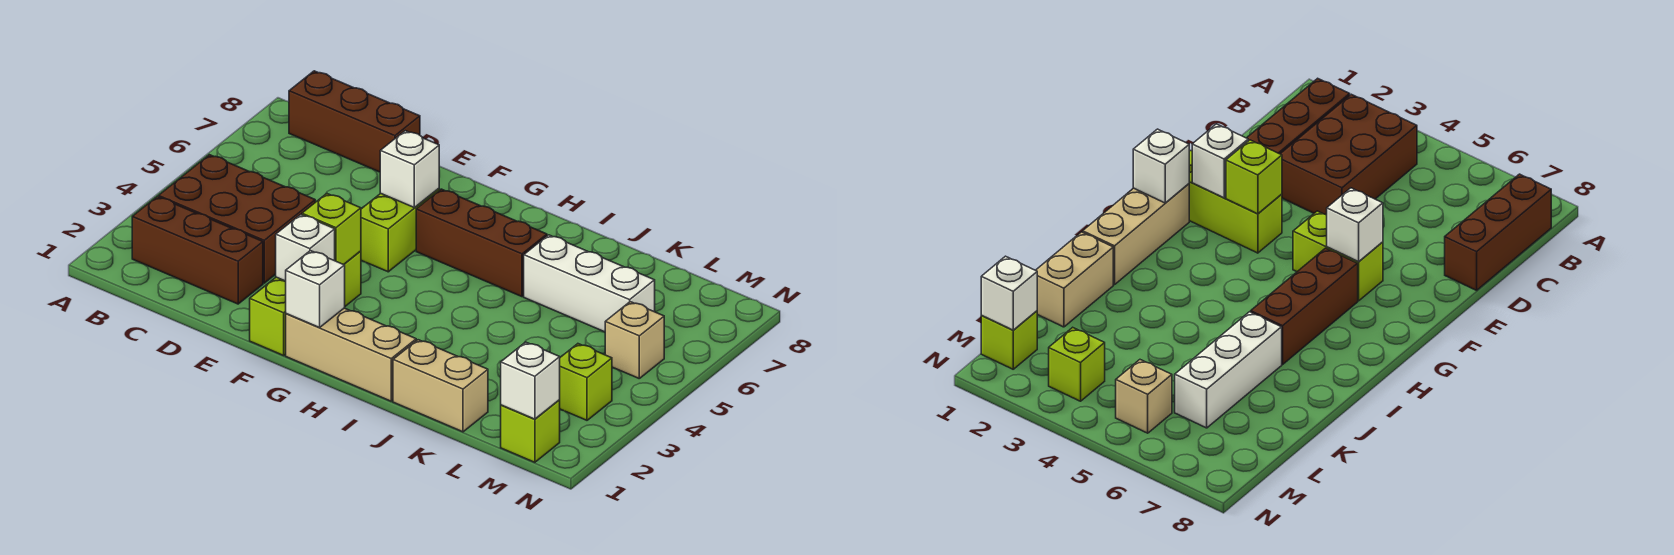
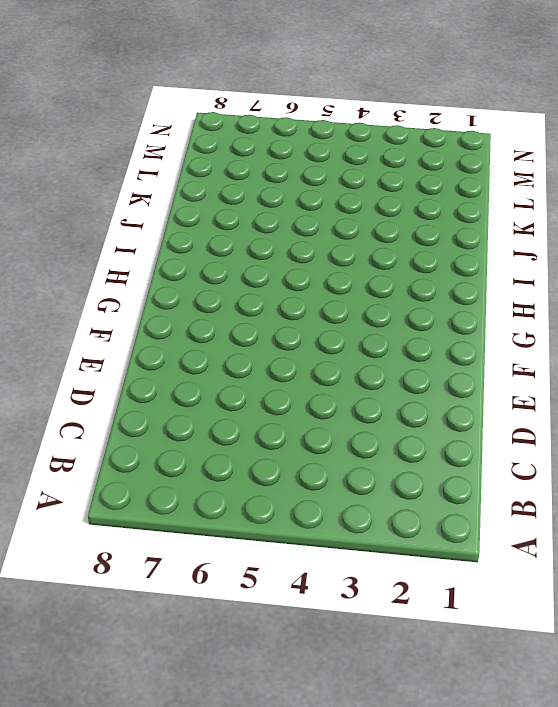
none -> brown 1x3 brick [132,197,263,304]
none -> brown 2x3 brick [158,155,315,283]
none -> brown 1x3 brick [289,71,420,172]

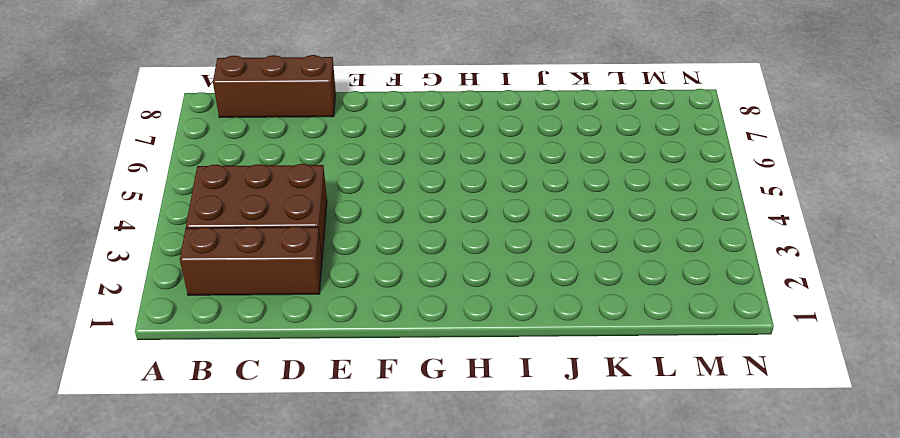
none -> lime 1x3 brick [250,251,361,355]
none -> lime 1x2 brick [361,189,439,272]
none -> tan 1x3 brick [286,308,416,401]

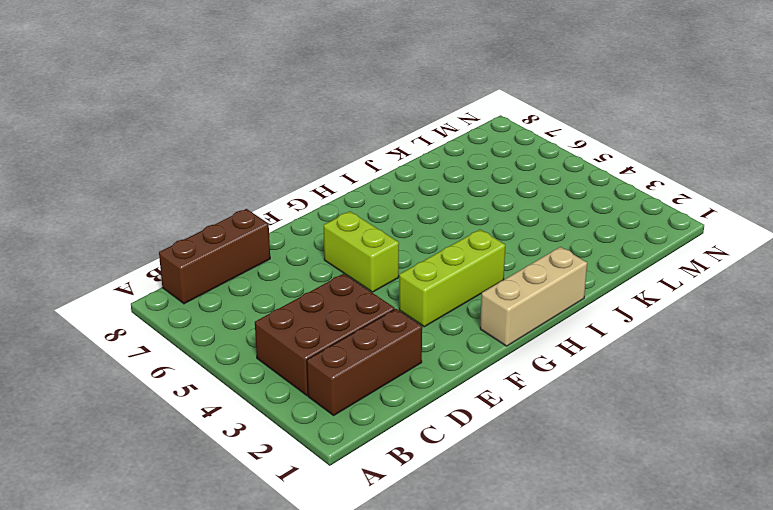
lime 1x3 brick [399,230,505,327] -> lime 1x3 brick turned to [250,251,361,355]
none -> brown 1x3 brick [416,189,547,297]
none -> tan 1x2 brick [393,340,488,432]
none -> white 1x3 brick [524,235,655,332]

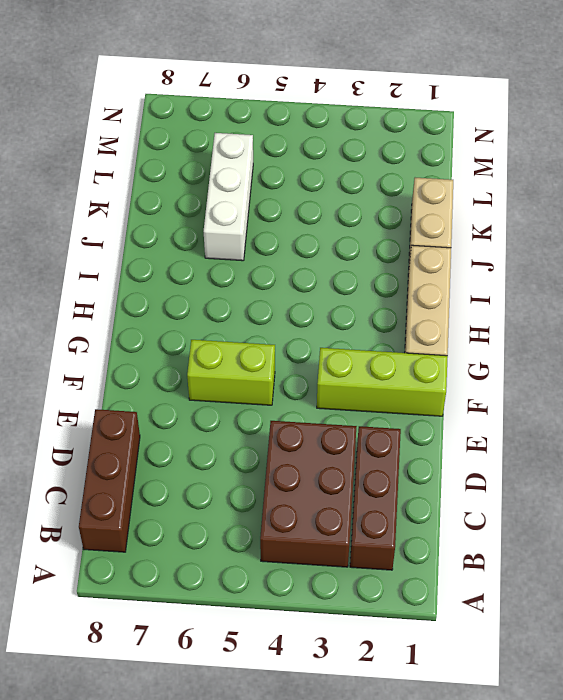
none -> brown 1x3 brick [416,189,547,297]
none -> lime 1x1 brick [501,400,560,462]
none -> lime 1x1 brick [560,344,612,420]

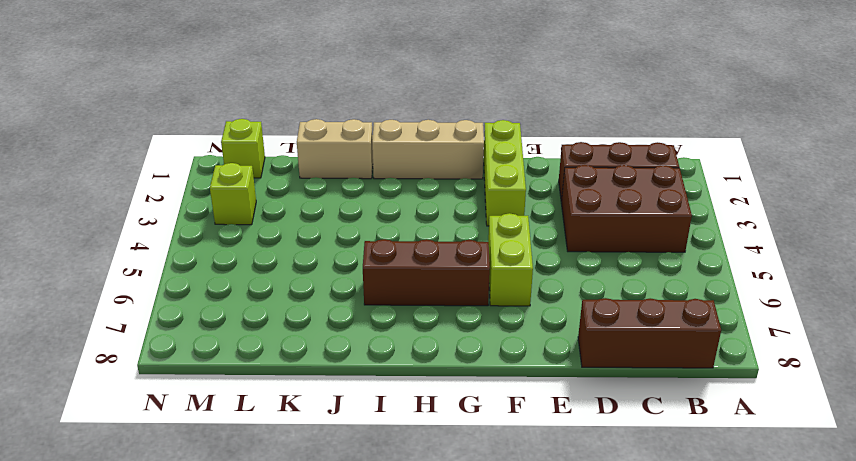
none -> white 1x3 brick [524,235,655,332]
none -> tan 1x1 brick [605,302,664,378]
none -> white 1x1 brick [276,214,335,281]

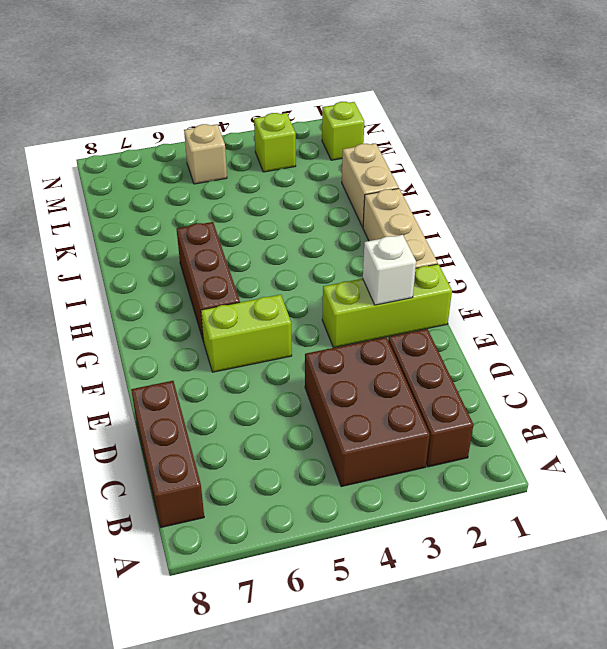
none -> white 1x3 brick [524,235,655,332]
none -> lime 1x1 brick [302,194,361,265]
none -> white 1x1 brick [380,131,439,207]

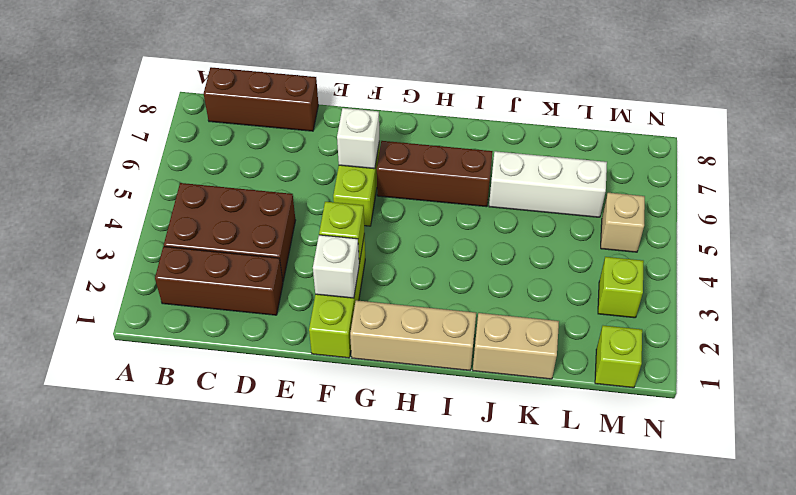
none -> white 1x1 brick [286,251,345,328]
none -> white 1x1 brick [501,342,560,419]

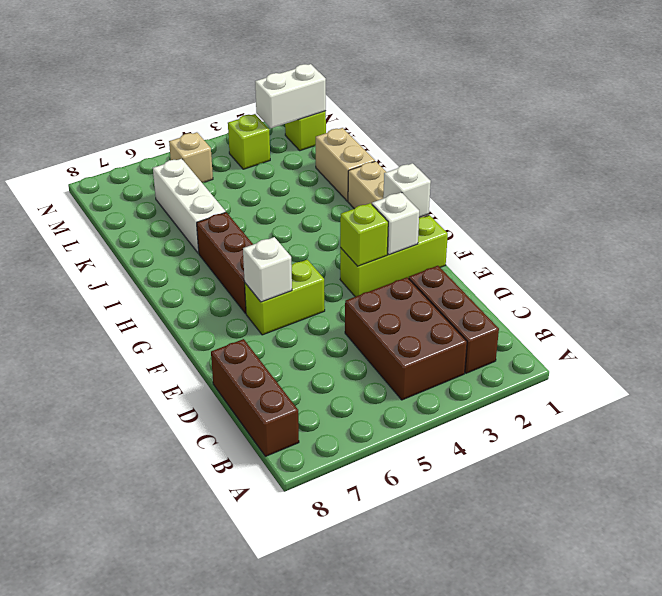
white 1x2 brick [255,64,326,128] -> white 1x1 brick [501,342,560,419]

